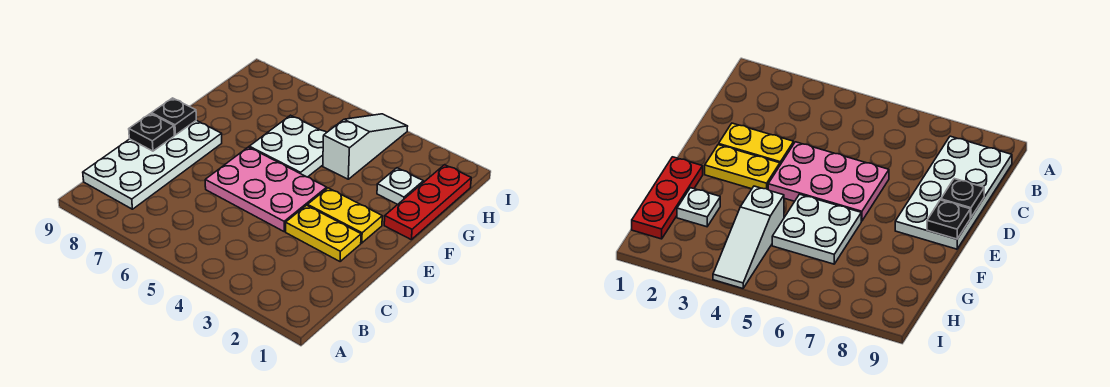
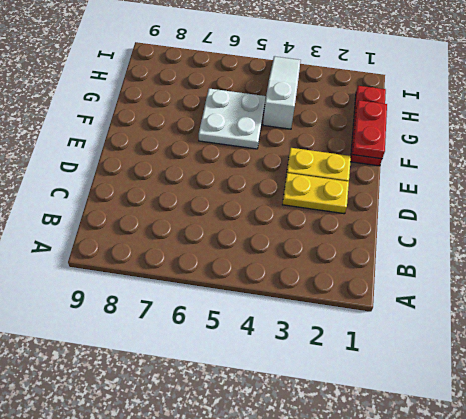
red 1x2 plate [353,100,387,159] -> none
none -> white 2x4 plate [83,120,222,209]
none -> pink 2x3 plate [205,147,327,231]

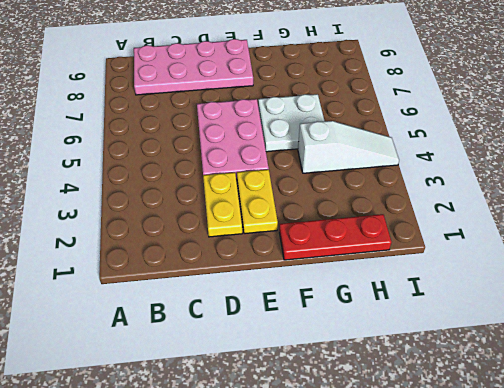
pink 2x4 plate [134,39,253,95] -> white 2x4 plate [83,120,222,209]
none -> white 1x1 plate [377,168,423,204]
none -> black 1x1 plate [129,114,174,151]

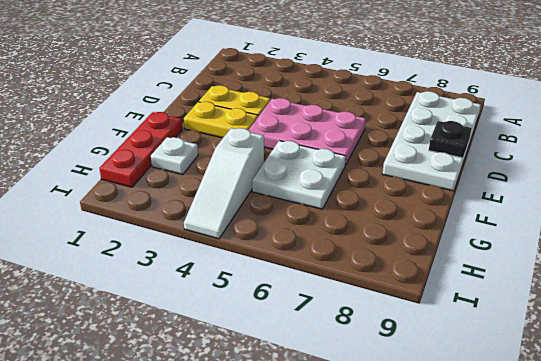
none -> black 1x1 plate [151,98,196,135]

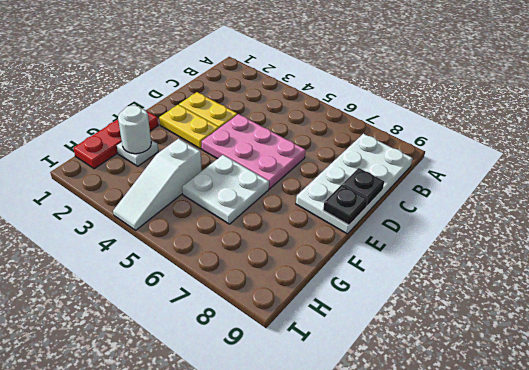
white 1x1 round brick [118,105,151,154] -> none

